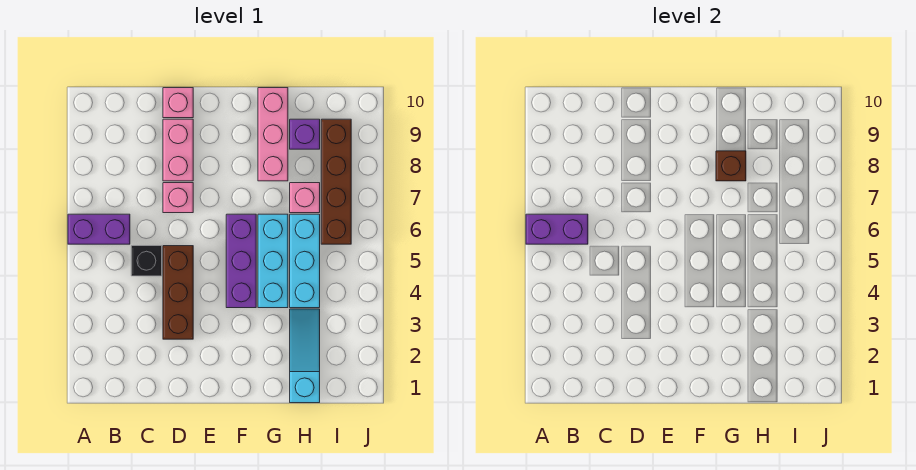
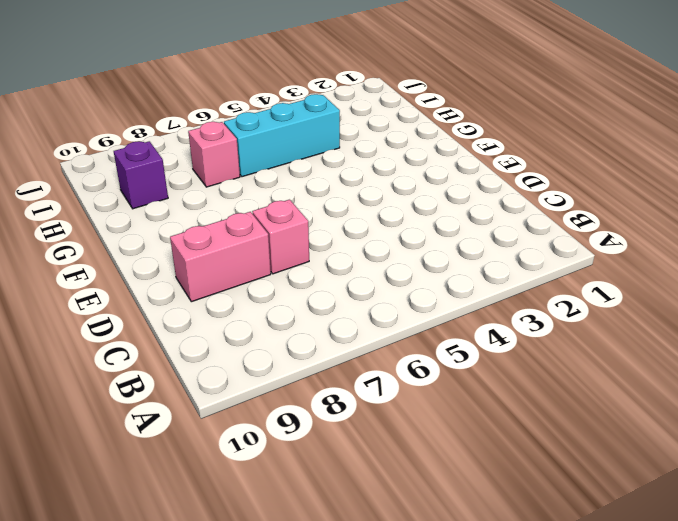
none -> purple 1x2 brick [68,214,130,244]
none -> black 1x1 brick [131,246,162,276]
none -> brown 1x3 brick [163,246,193,339]

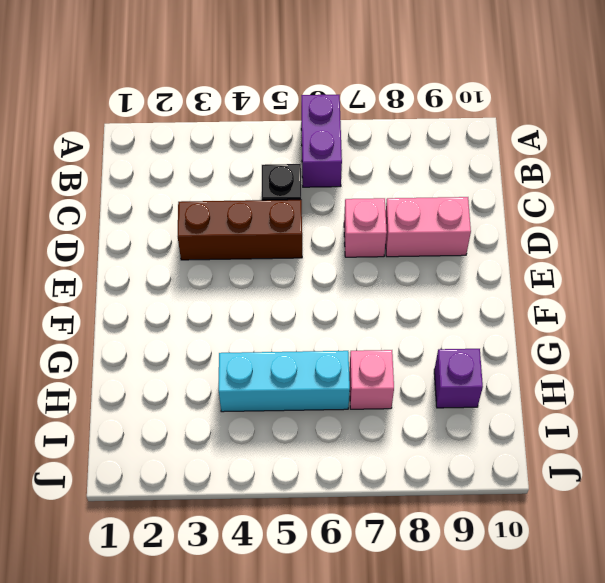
none -> pink 1x1 brick [163,88,193,118]
none -> purple 1x3 brick [226,214,256,308]
none -> cyan 1x3 brick [258,214,288,308]

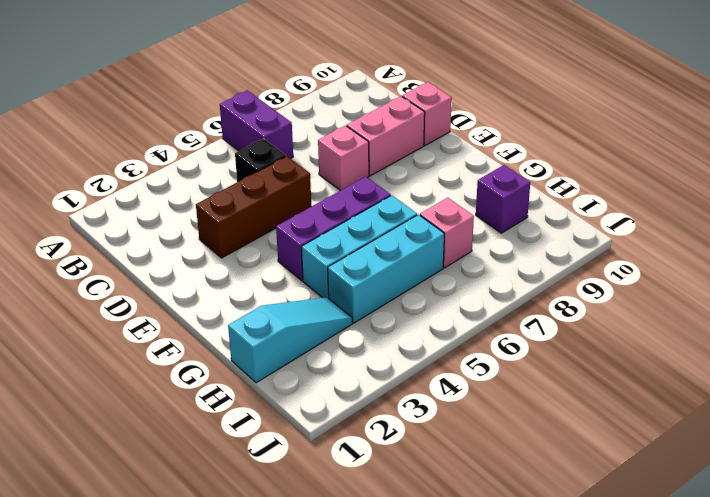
none -> pink 1x3 brick [258,88,288,181]
none -> brown 1x4 brick [321,119,351,244]
none -> purple 1x2 brick [526,214,588,244]

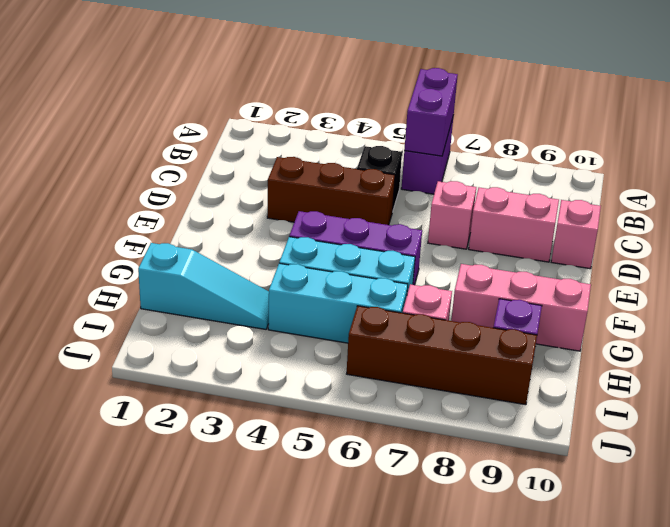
none -> brown 1x1 brick [716,151,746,181]

